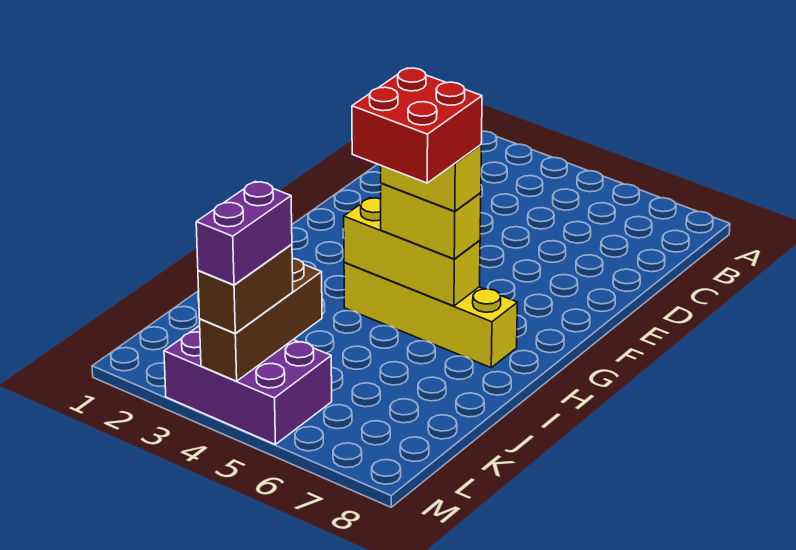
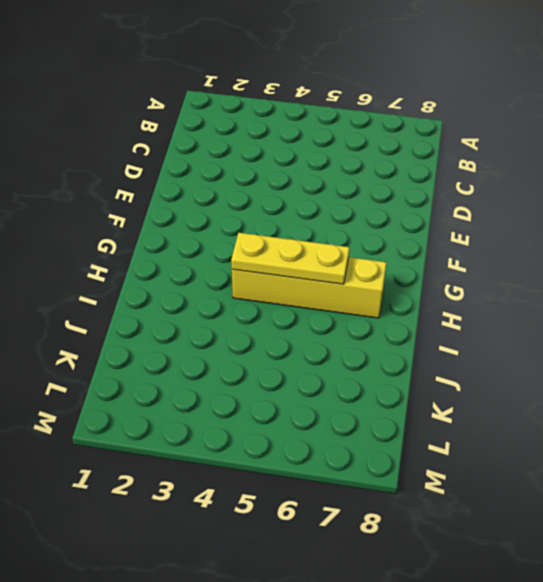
yellow 1x3 plate [231,233,349,284] -> yellow 1x3 brick [344,198,480,306]
none -> purple 2x3 brick [164,325,332,445]
none -> brown 1x3 brick [200,258,322,381]

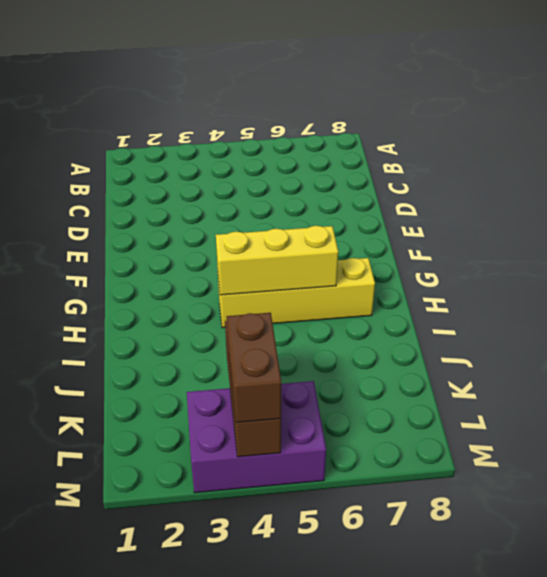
none -> yellow 1x2 brick [381,183,481,259]
none -> yellow 1x2 brick [381,145,481,211]

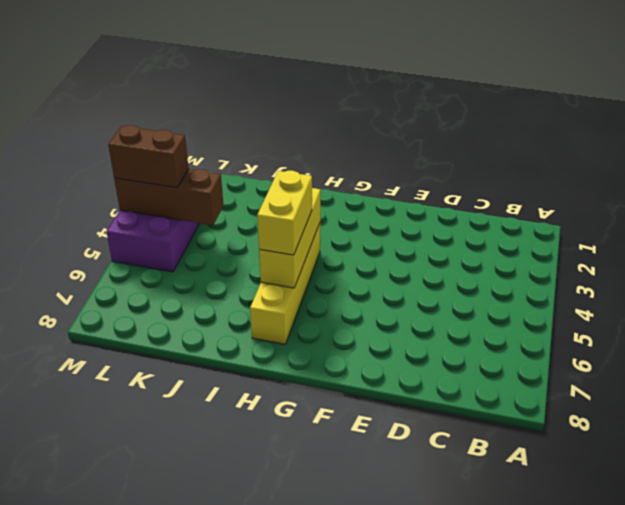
none -> yellow 1x2 brick [381,145,481,211]
none -> purple 1x2 brick [196,182,292,285]

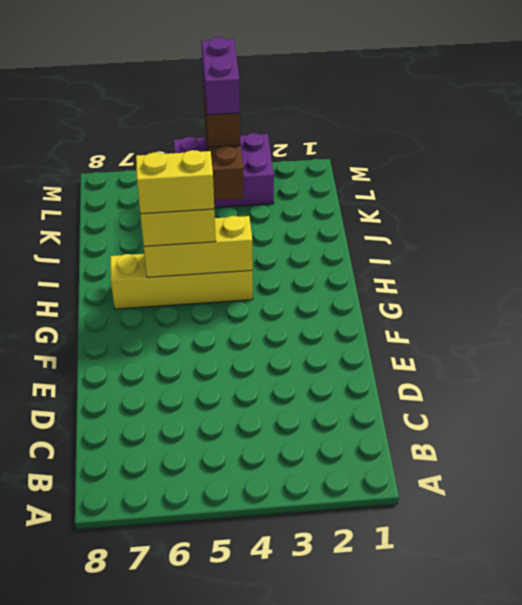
none -> red 2x2 brick [352,68,482,183]

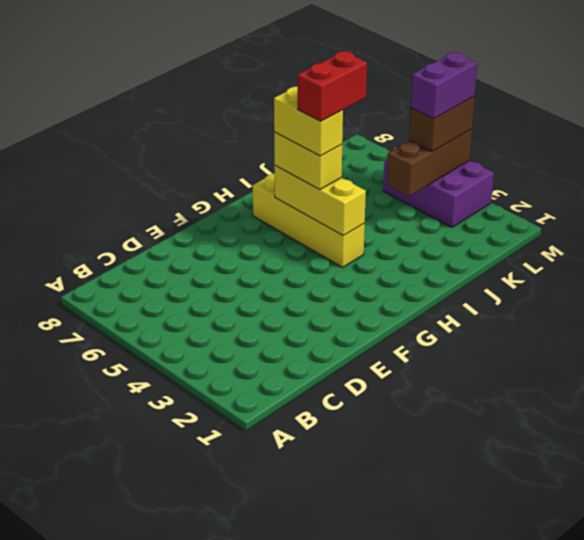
red 1x2 brick [298,51,367,121] -> red 2x2 brick [352,68,482,183]

